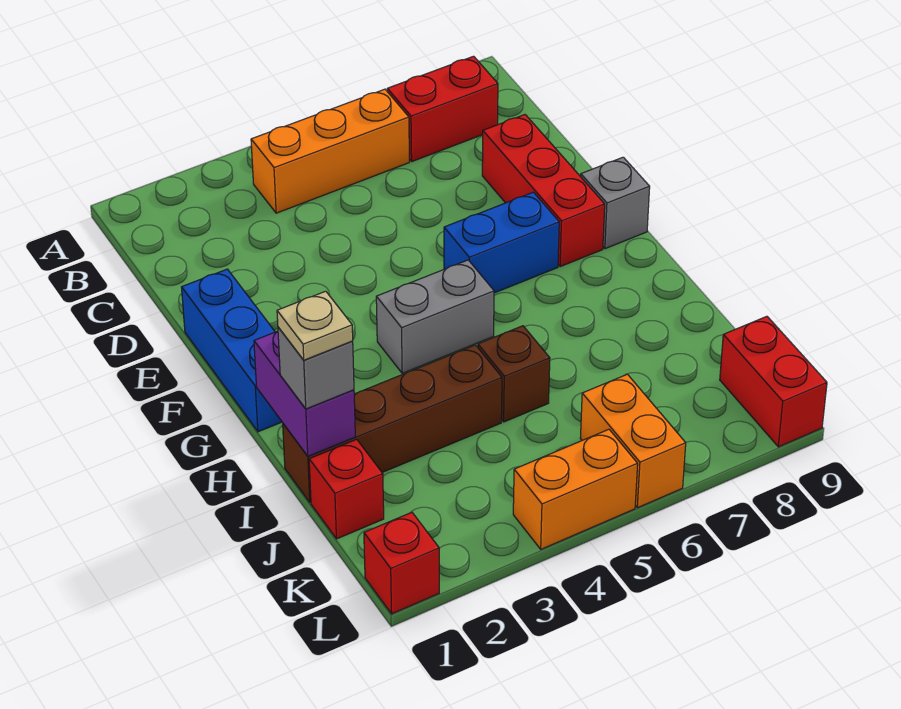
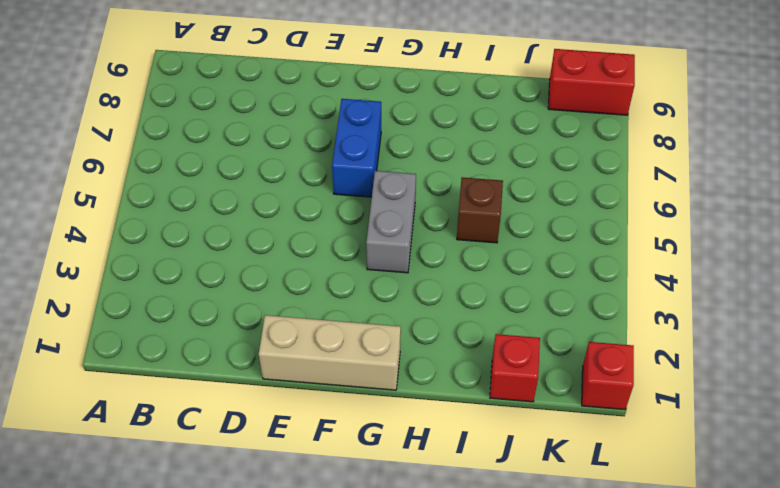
tan 1x3 brick [259,315,401,390] -> blue 1x3 brick [182,269,282,432]
none -> orange 1x3 brick [251,89,409,213]
none -> red 1x2 brick [387,56,498,161]
none -> red 1x3 brick [482,115,605,267]

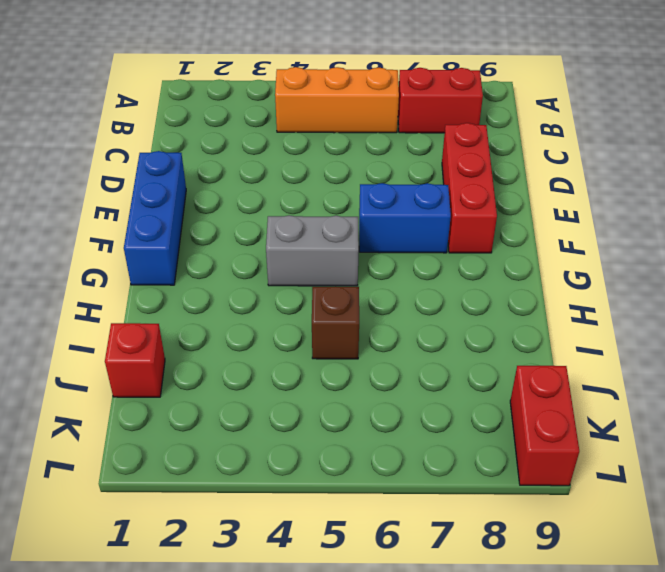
none -> grey 1x1 brick [581,157,650,249]
none -> brown 1x4 brick [283,345,502,502]
none -> orange 1x2 brick [580,374,686,508]

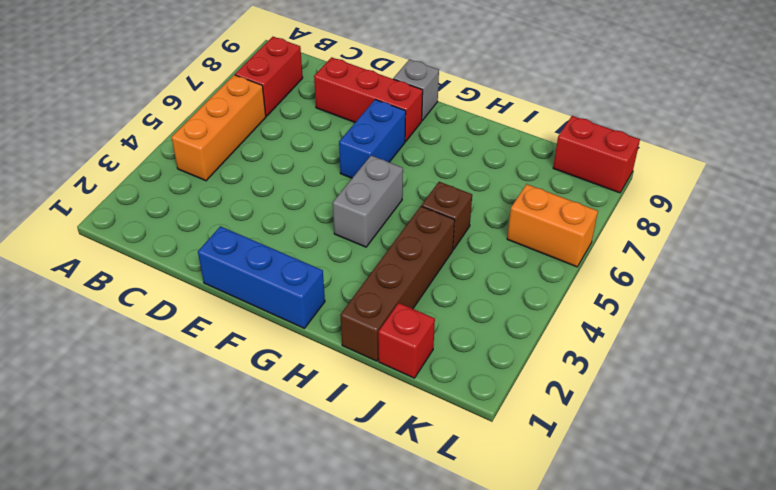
none -> red 1x1 brick [364,512,439,614]
none -> orange 1x2 brick [513,429,638,549]
none -> purple 1x2 brick [254,331,355,456]

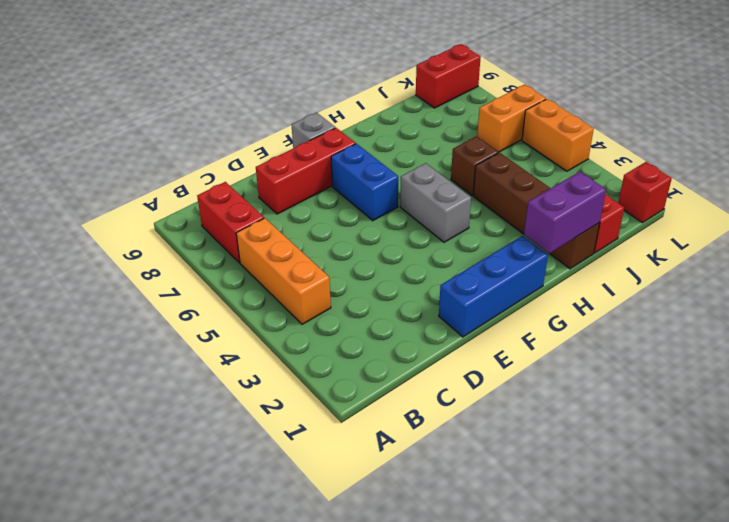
none -> grey 1x1 brick [278,327,354,409]
none -> tan 1x1 plate [277,291,353,360]

